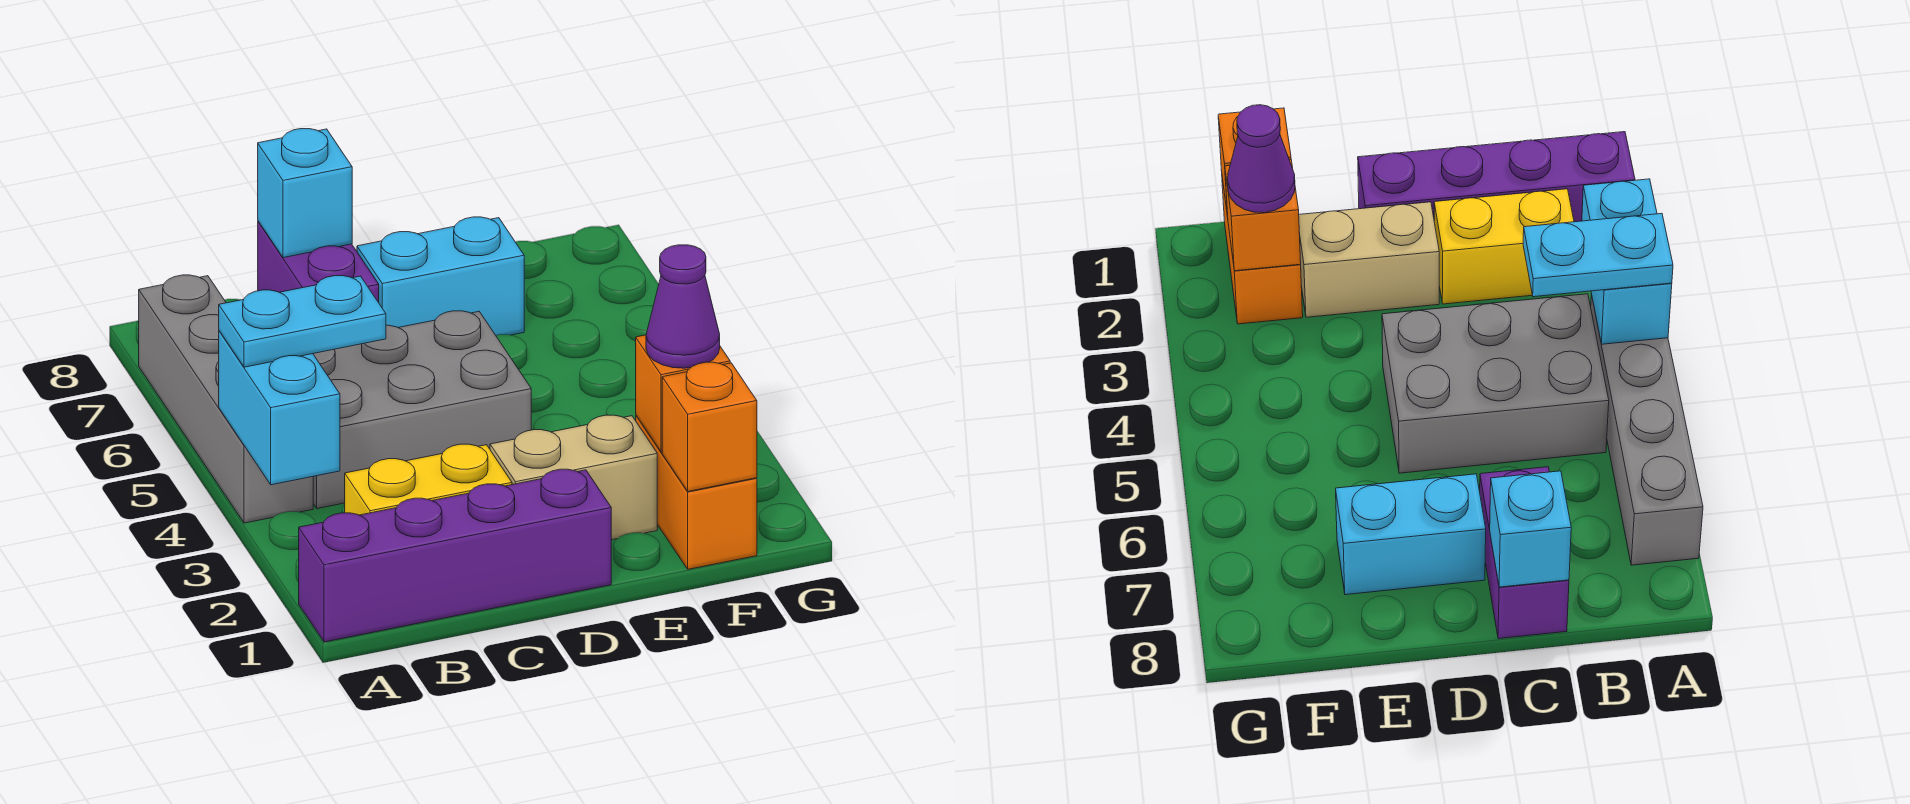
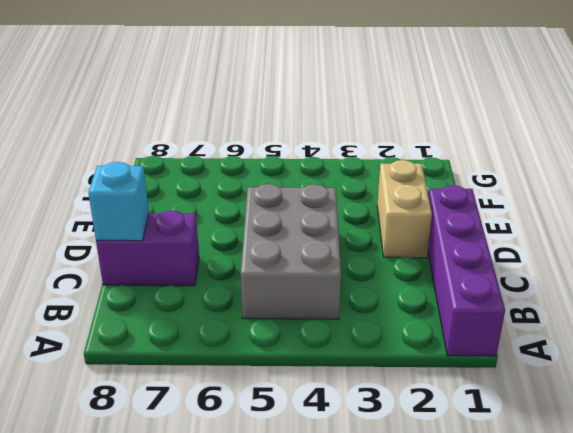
none -> grey 1x4 brick [139,275,313,523]
none -> yellow 1x2 brick [345,444,512,515]
none -> cyan 1x2 brick [357,217,524,335]

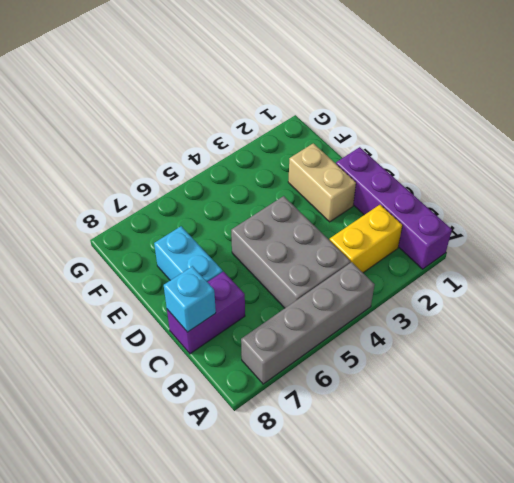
yellow 1x2 brick [330,205,402,273] -> yellow 1x2 brick turned to [345,444,512,515]
none -> orange 1x2 brick [636,416,757,569]
none -> cyan 1x2 brick [219,331,340,485]
none -> orange 1x1 brick [662,362,757,491]

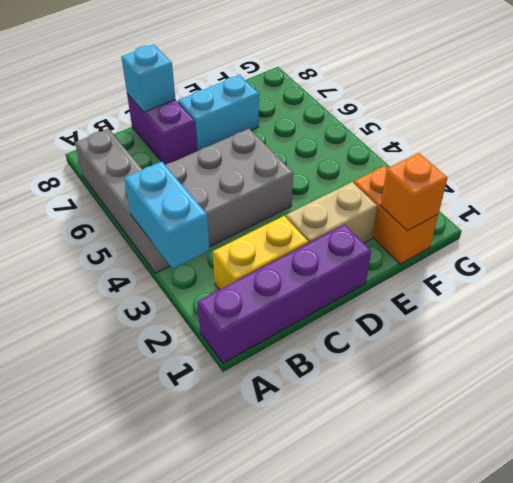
none -> orange 1x1 brick [636,335,730,452]
none -> cyan 1x2 plate [219,276,386,367]
none -> purple 1x1 cone [646,245,720,368]

